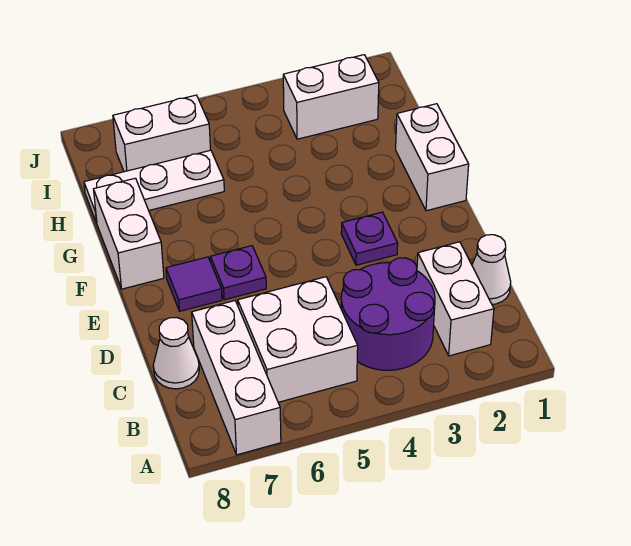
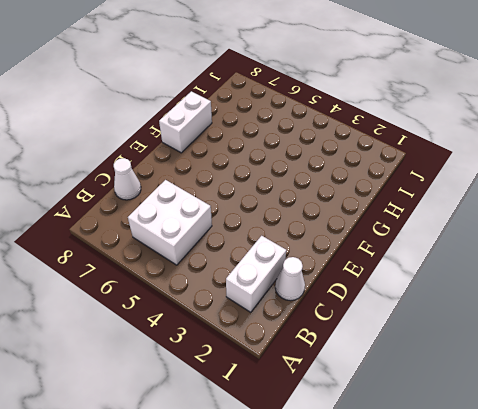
none -> white 1x3 brick [192,301,281,455]
none -> purple 2x2 round brick [341,258,435,370]
none -> purple 1x1 plate [341,212,398,265]

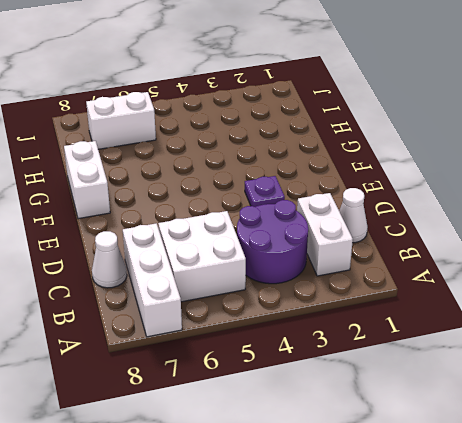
none -> purple 1x1 plate [210,246,266,300]
none -> purple 1x1 tile [166,257,222,311]
none -> white 1x2 brick [396,104,469,211]

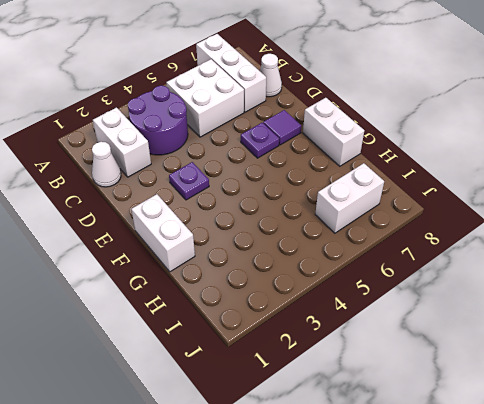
none -> white 1x3 plate [84,150,224,223]
none -> white 1x2 brick [283,55,379,139]

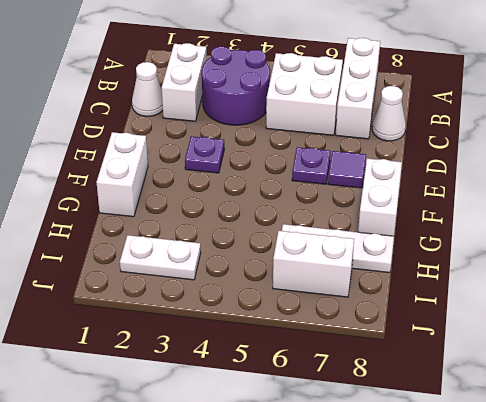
white 1x2 plate [120,235,201,280] -> white 1x2 brick [283,55,379,139]

